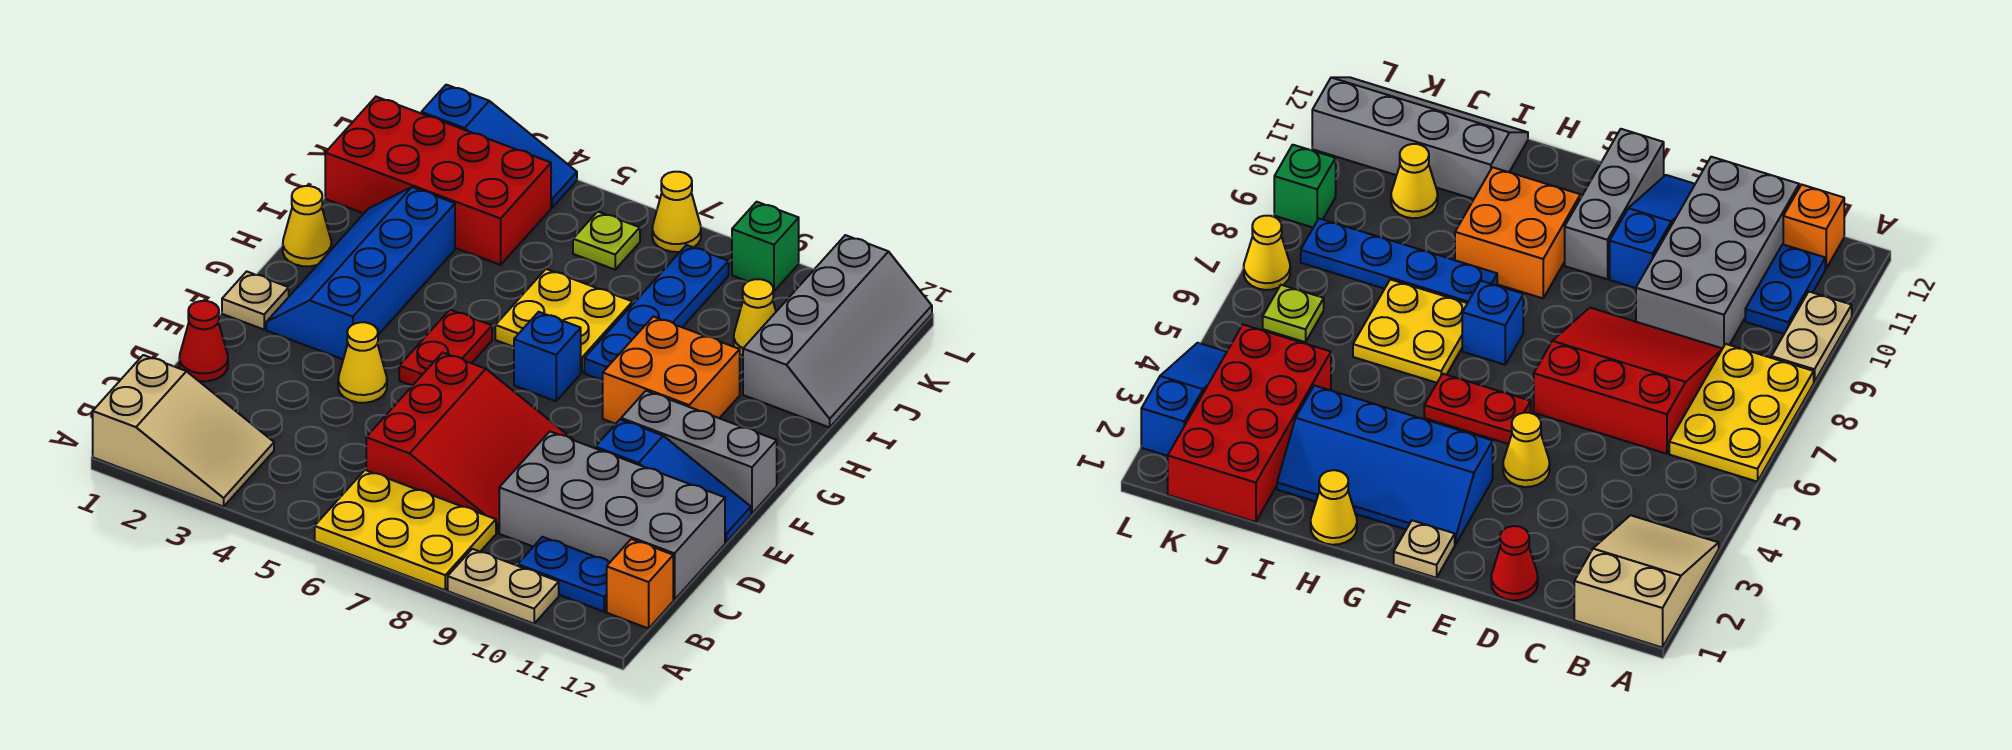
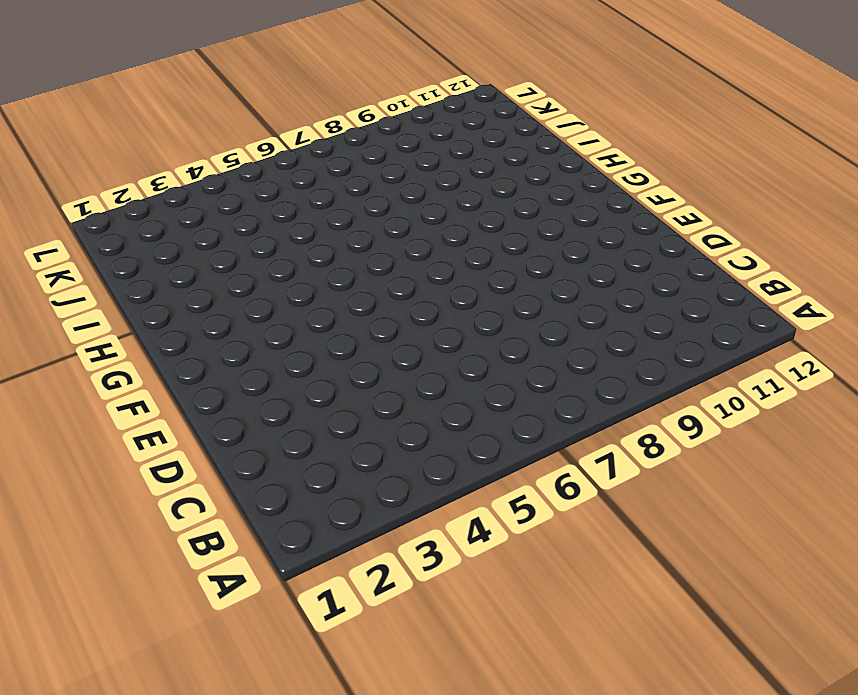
none -> tan 2x3 slope [93,355,274,507]
none -> yellow 2x3 plate [315,470,496,590]
none -> tan 1x2 plate [448,549,559,624]

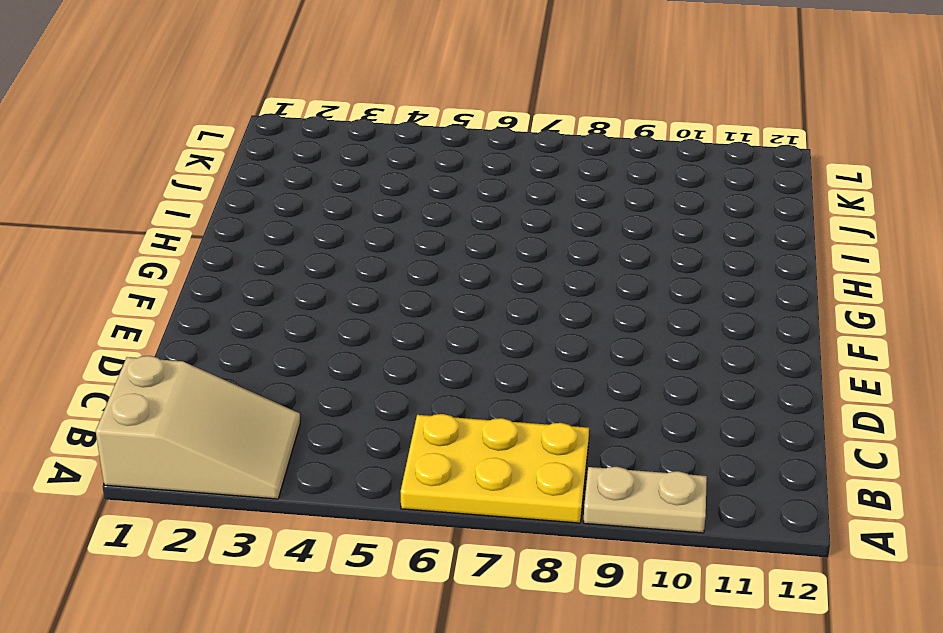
none -> blue 1x2 plate [518,537,610,612]
none -> orange 1x1 brick [607,539,673,628]
none -> red 3x3 slope [366,353,573,533]

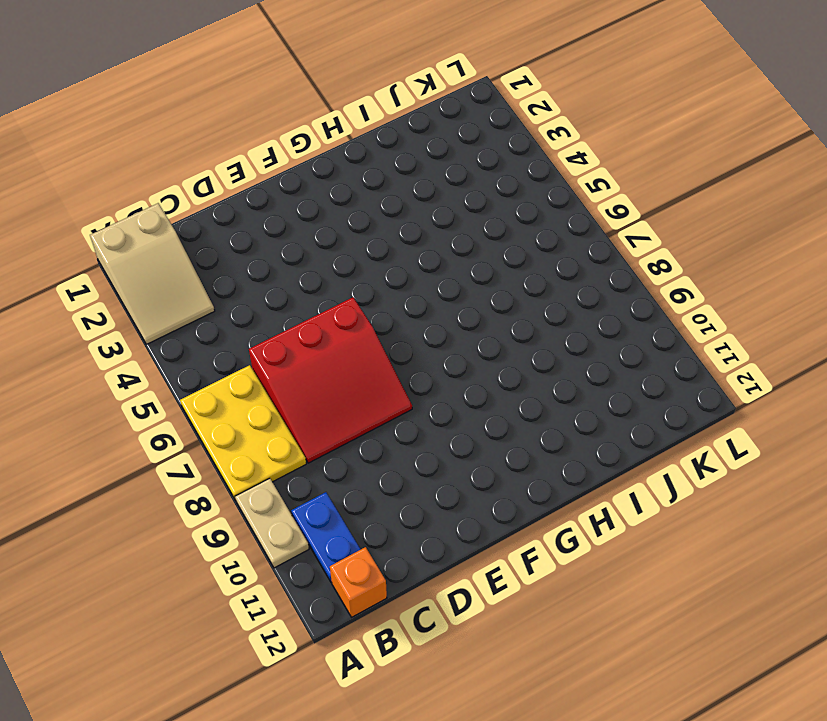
none -> grey 2x4 brick [499,432,725,600]
none -> red 1x1 cone [179,301,228,381]
none -> yellow 1x1 cone [338,322,387,403]

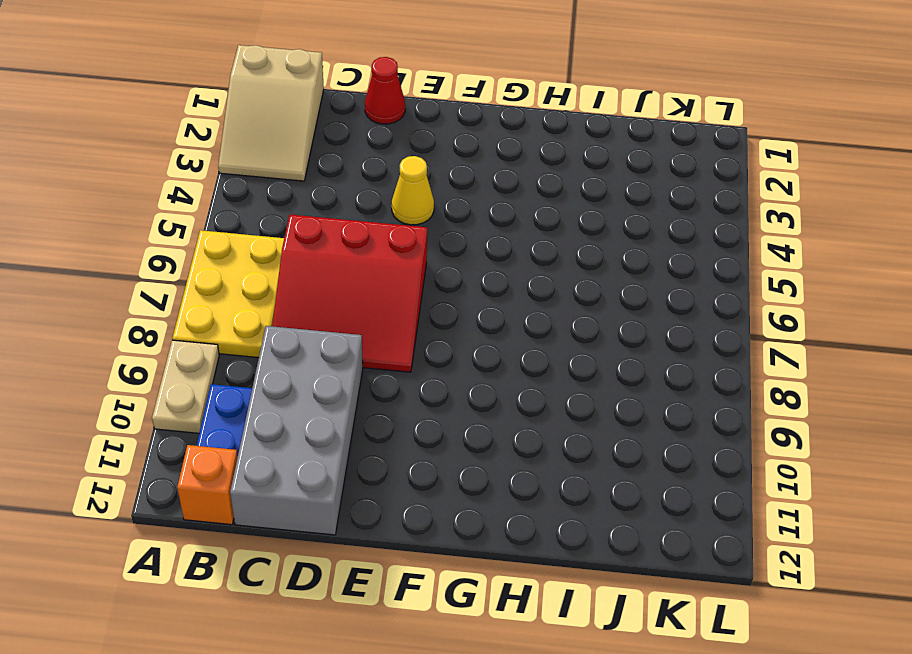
none -> blue 1x3 slope [595,420,751,542]
none -> tan 1x1 plate [222,271,289,330]
none -> blue 2x4 slope [266,187,455,359]

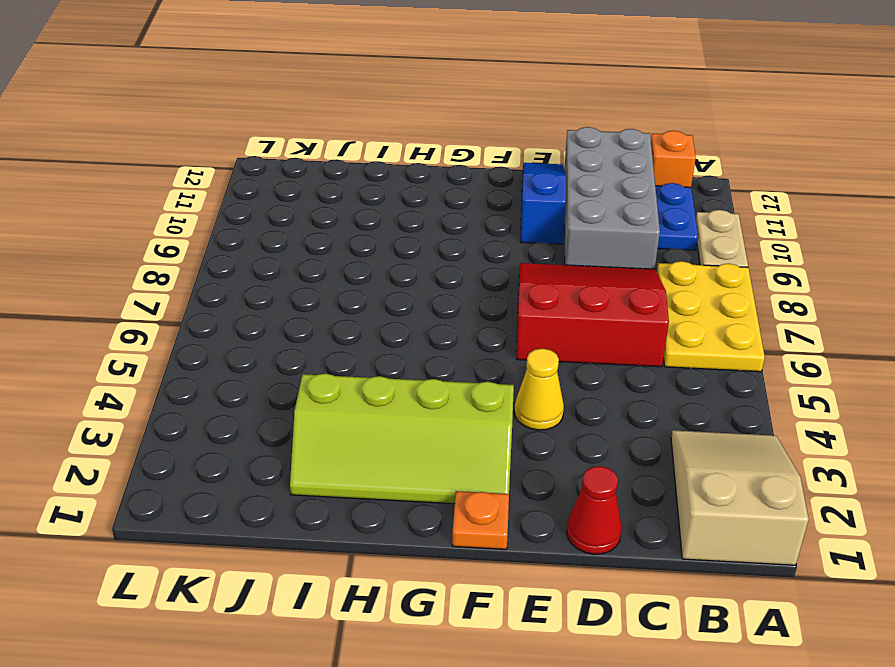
orange 1x1 plate [452,491,509,549] -> tan 1x1 plate [222,271,289,330]
lime 2x4 slope [290,374,514,504] -> blue 2x4 slope [266,187,455,359]
none -> red 1x2 plate [399,310,492,386]
none -> grey 1x3 brick [621,391,777,514]
none -> blue 1x1 brick [514,312,581,401]

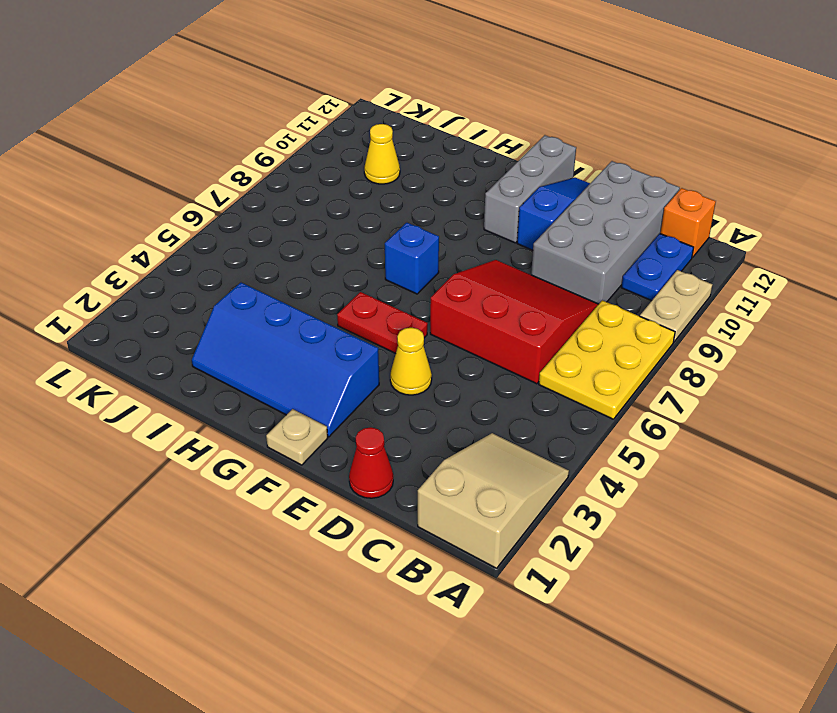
none -> orange 2x2 brick [603,317,740,424]
none -> yellow 1x1 cone [283,186,331,266]
none -> yellow 2x2 plate [495,269,633,373]

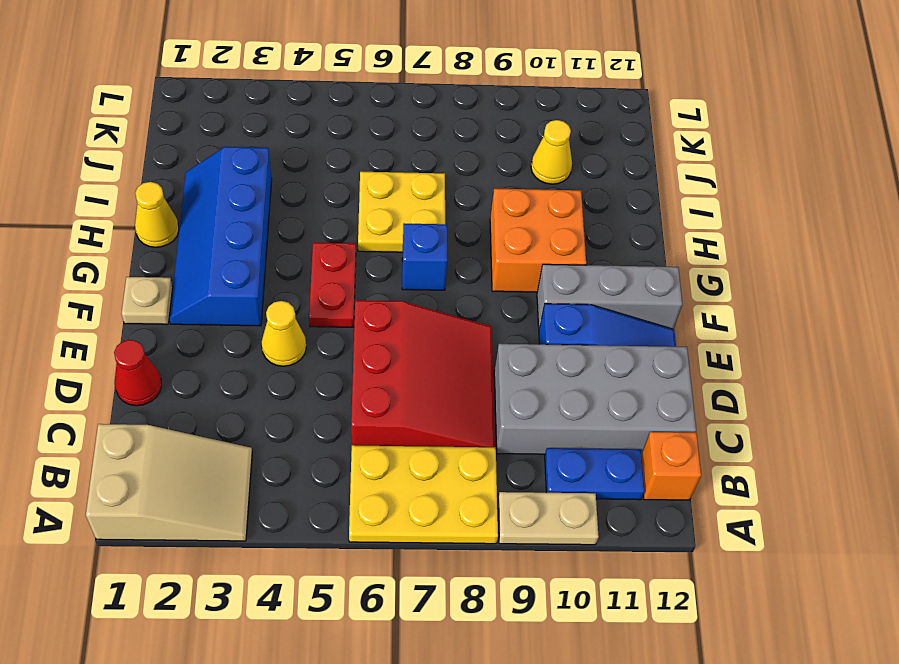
none -> blue 1x4 plate [584,245,729,380]
none -> grey 2x4 slope [743,235,932,427]
none -> red 2x4 brick [325,97,551,265]

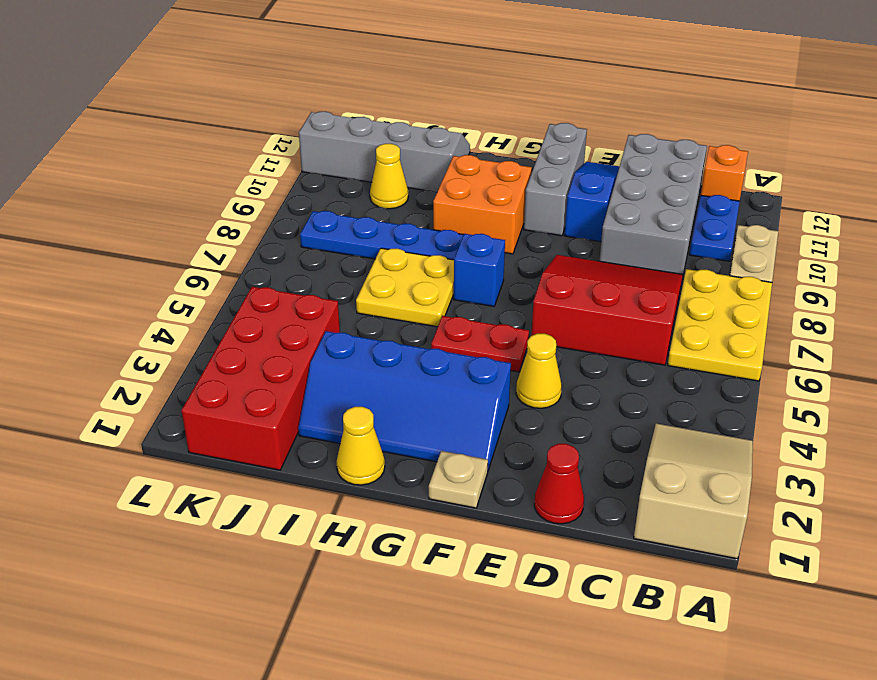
none -> lime 1x1 plate [573,212,640,270]
none -> blue 1x3 slope [421,85,577,207]
none -> yellow 1x1 cone [652,172,701,252]

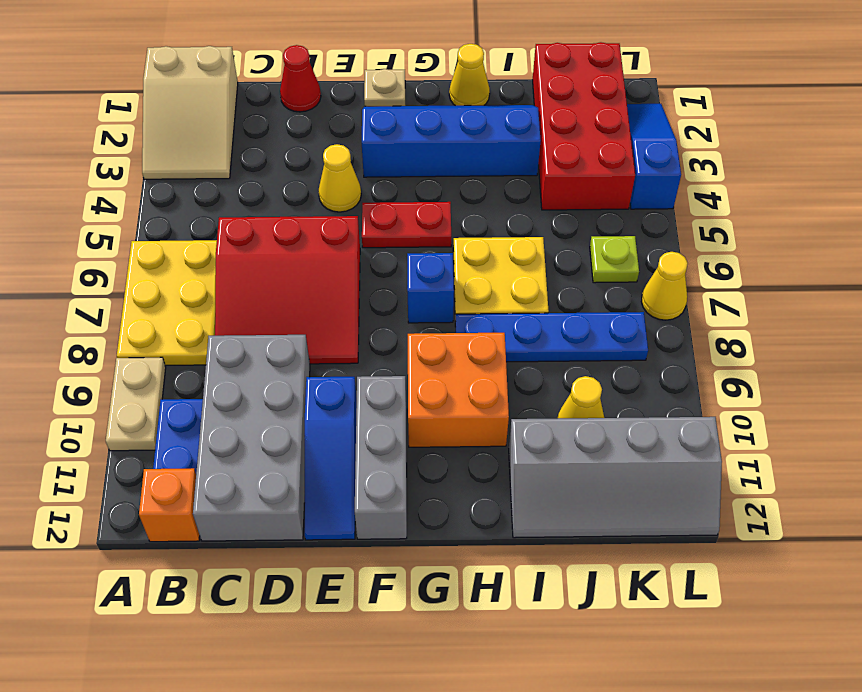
blue 1x3 slope [627,104,681,209] -> blue 1x3 slope turned to [421,85,577,207]
none -> green 1x1 brick [732,202,799,291]

